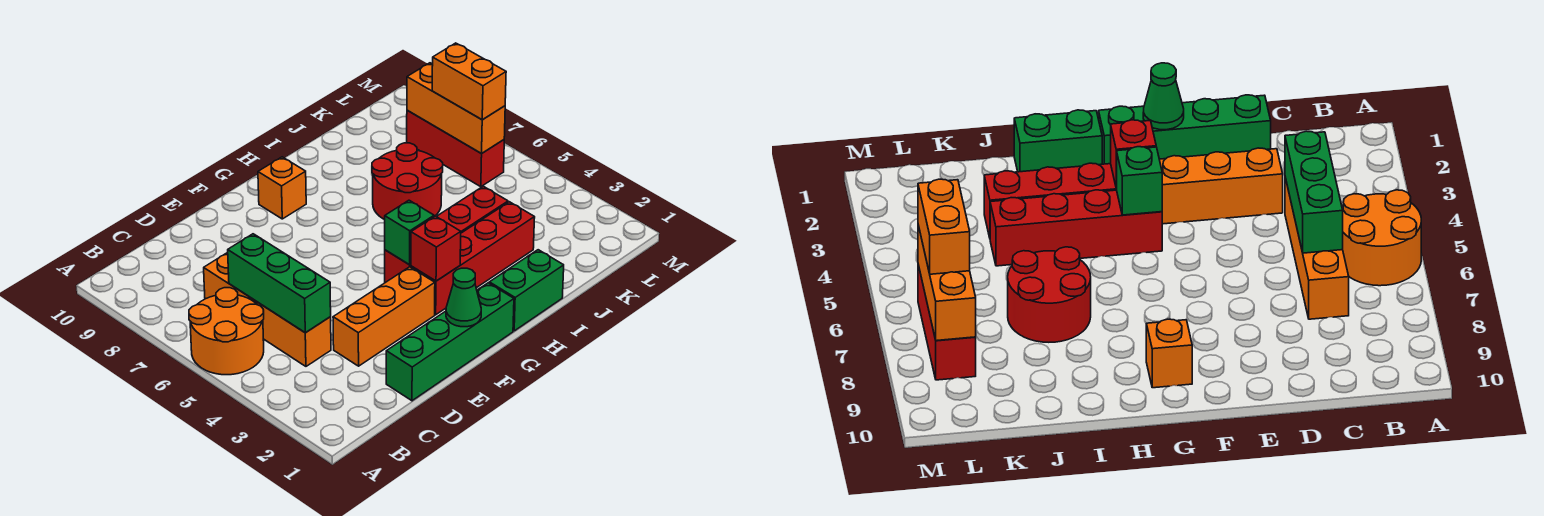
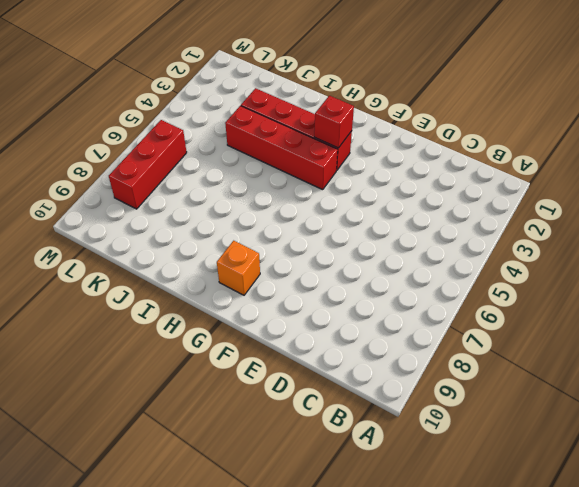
none -> orange 2x2 round brick [189,288,264,375]
none -> orange 1x4 brick [204,252,331,366]
none -> green 1x4 brick [386,283,514,401]

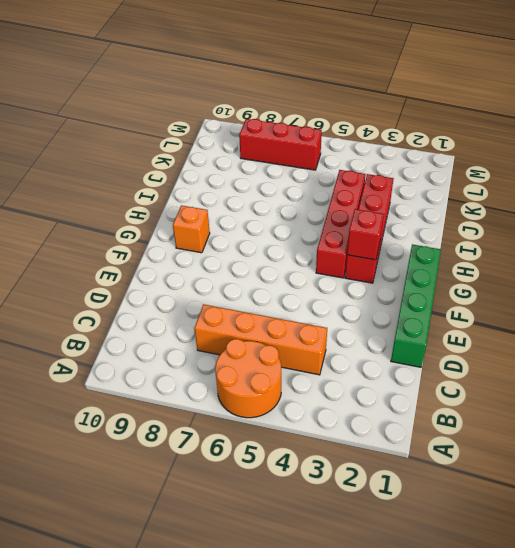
none -> orange 1x3 brick [333,267,435,366]
none -> green 1x2 brick [489,250,564,331]
none -> red 2x2 round brick [372,143,443,220]

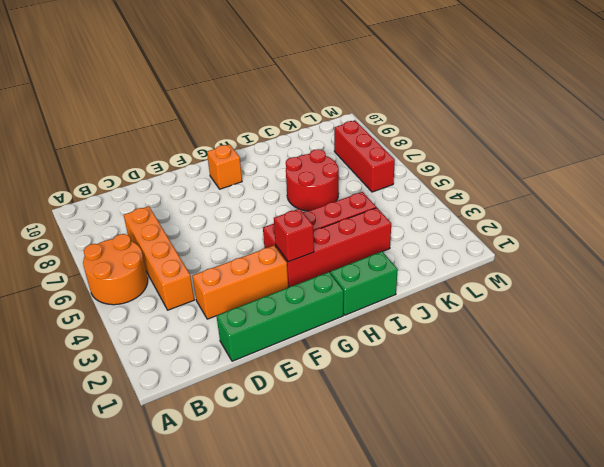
none -> green 1x3 brick [228,234,331,333]
none -> green 1x1 cone [446,268,481,327]
none -> green 1x1 brick [385,200,434,265]

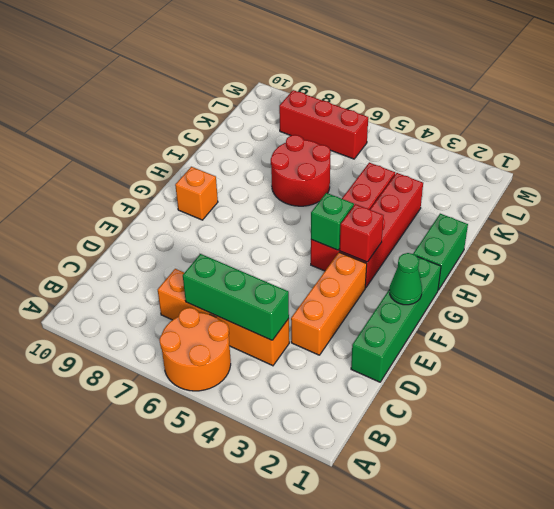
none -> orange 1x3 brick [407,63,505,154]
none -> orange 1x2 brick [432,43,506,120]

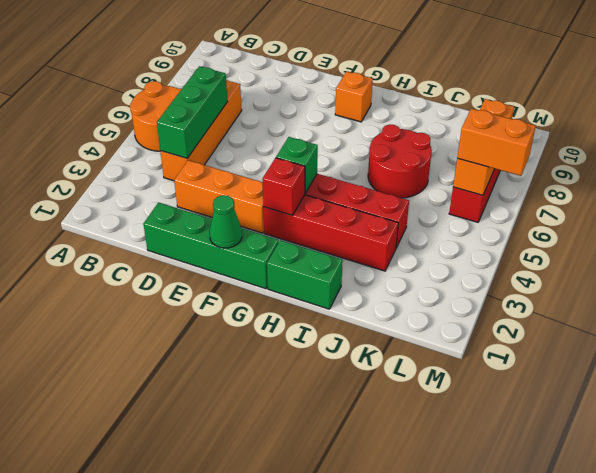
orange 1x2 brick [457,108,536,176] -> orange 1x2 brick turned to [432,43,506,120]

